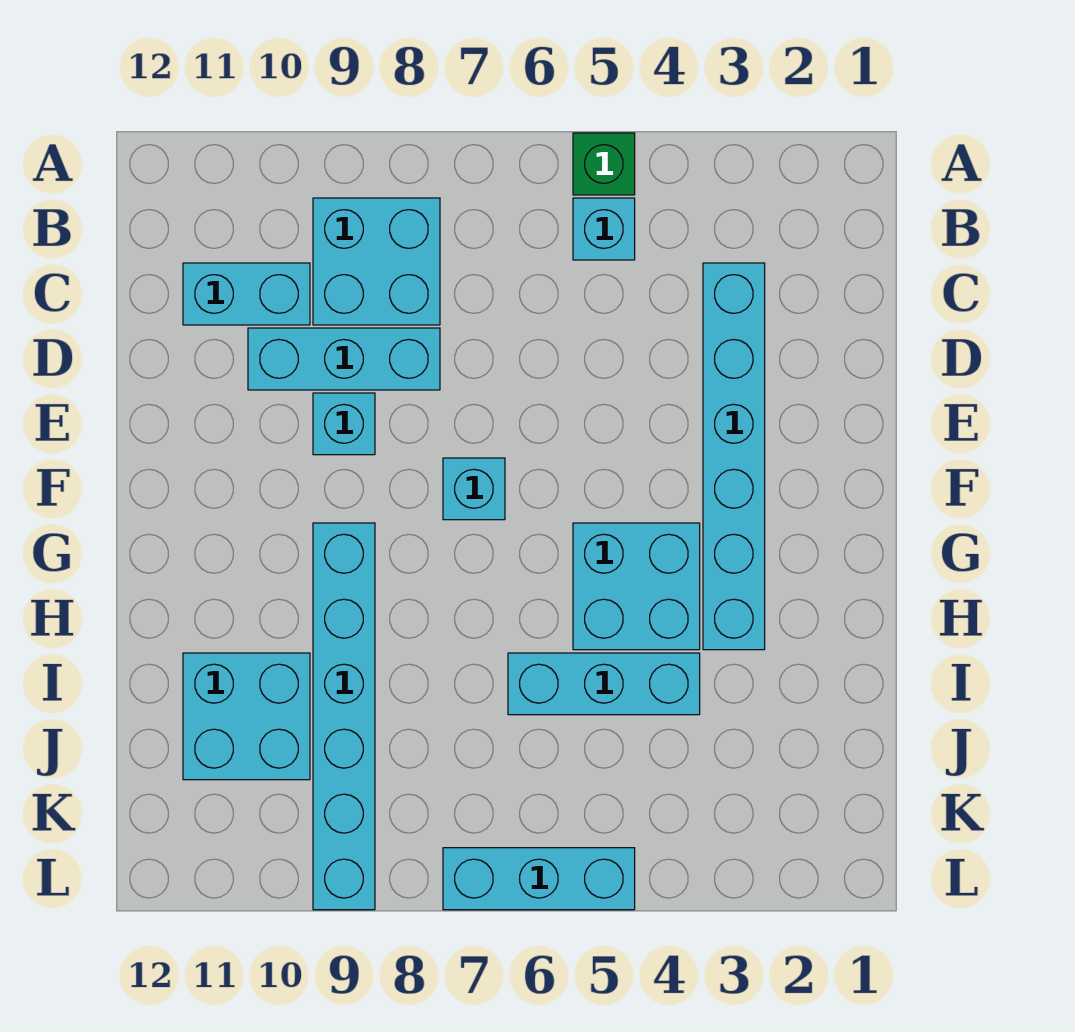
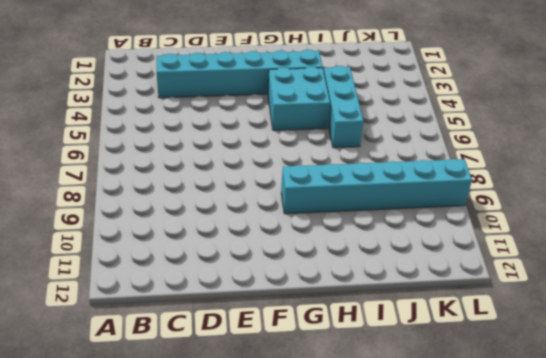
none -> green 1x1 brick [573,133,635,195]
none -> cyan 1x1 brick [573,198,635,260]
none -> cyan 2x2 brick [313,198,440,325]

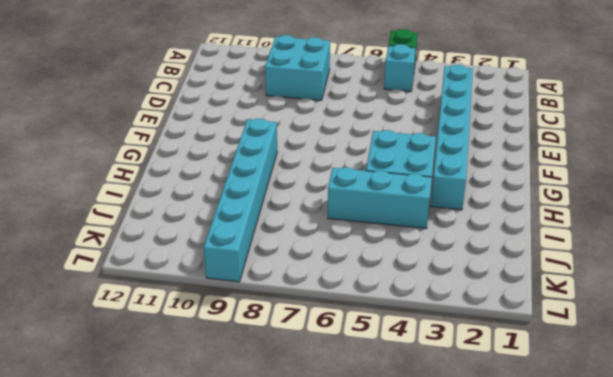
none -> cyan 1x2 brick [183,263,310,325]
none -> cyan 1x3 brick [248,328,440,390]
none -> cyan 1x1 brick [313,393,375,455]

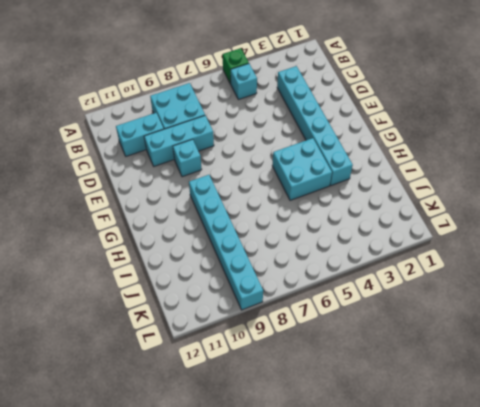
none -> cyan 1x1 brick [443,458,505,520]
none -> cyan 1x3 brick [508,653,700,715]
none -> cyan 2x2 brick [183,653,310,780]

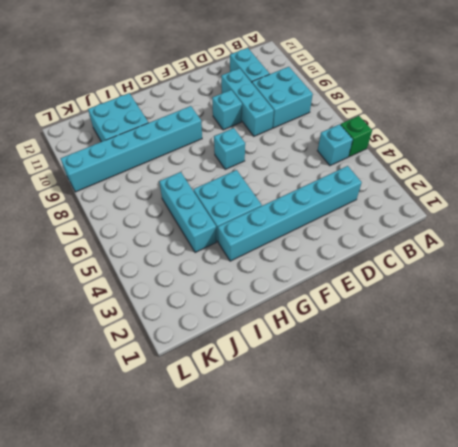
none -> cyan 1x3 brick [443,848,635,910]

